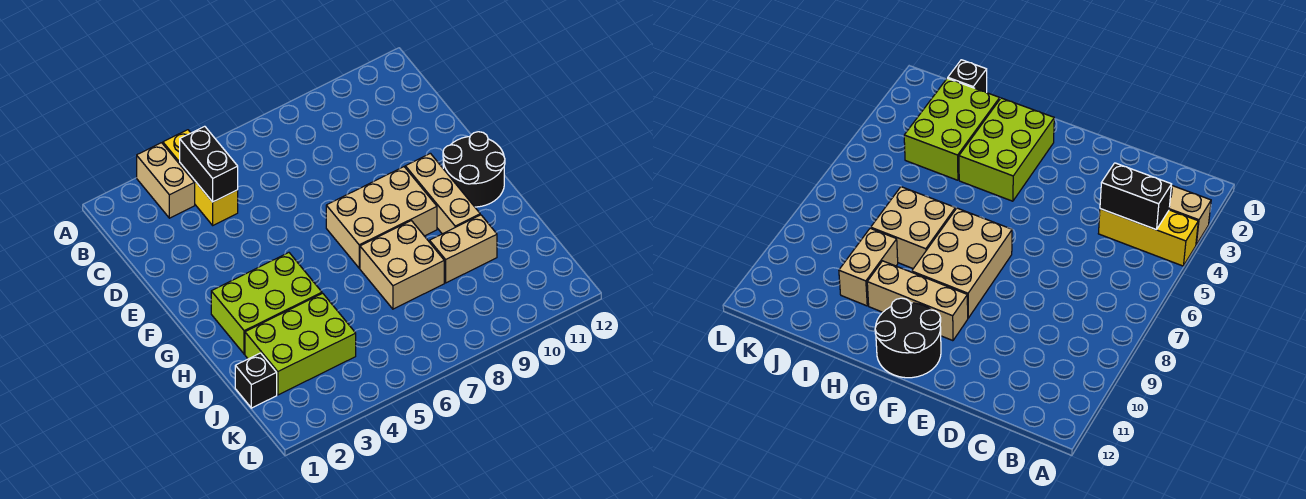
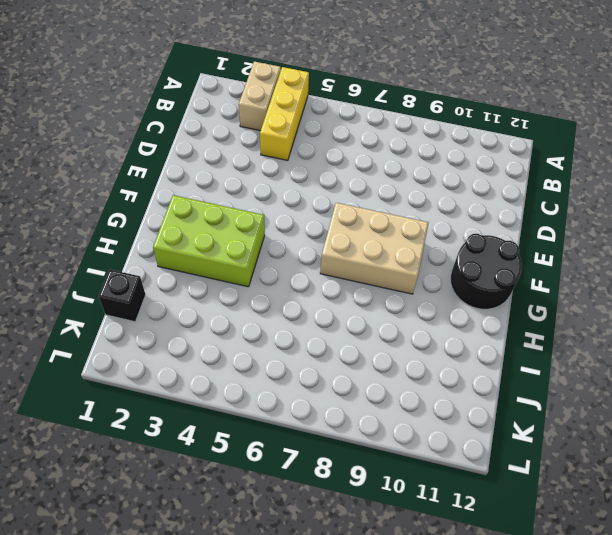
none -> tan 1x3 brick [405,153,480,234]
none -> tan 2x2 brick [360,221,444,309]

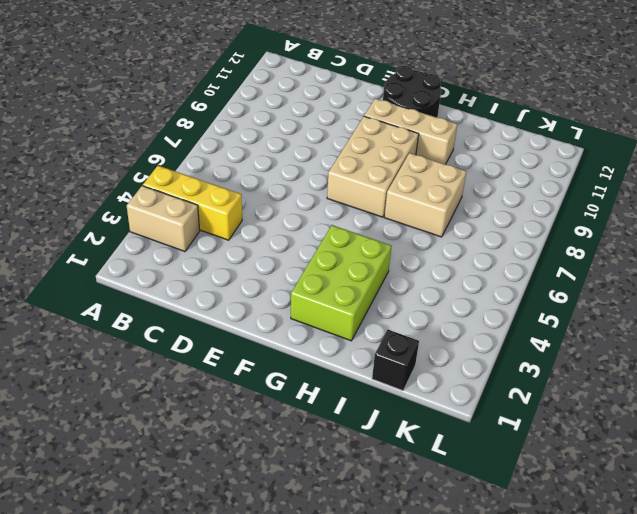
none -> lime 2x3 brick [245,293,356,395]
none -> tan 1x2 brick [430,215,497,283]

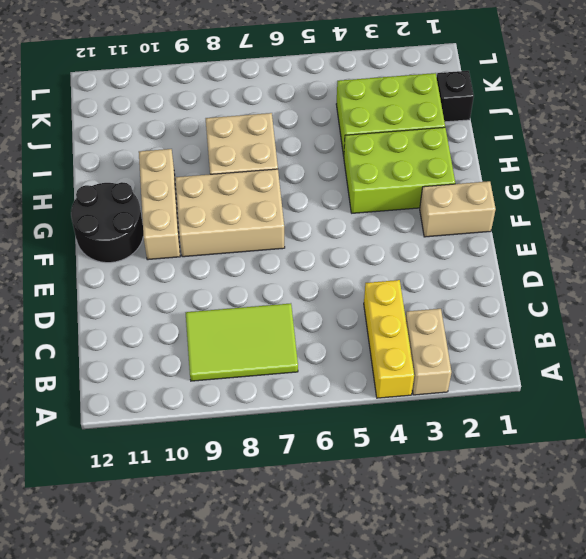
lime 2x3 tile [186,303,298,381] -> none
tan 1x2 brick [420,181,496,237] -> tan 1x2 brick moved to [430,215,497,283]
none -> black 1x2 brick [180,126,238,202]

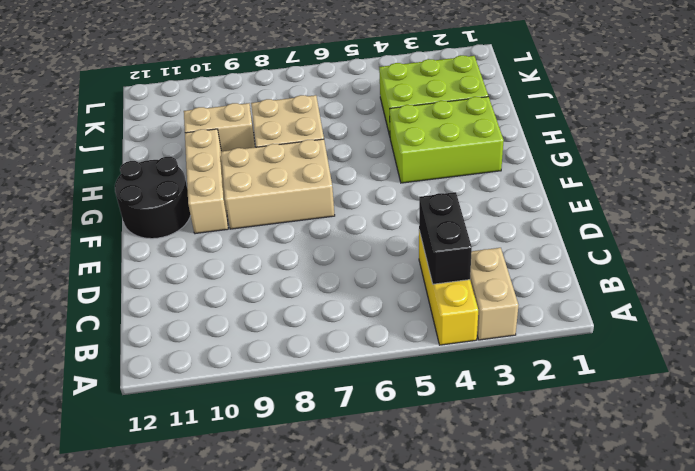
none -> black 1x1 brick [235,353,277,408]

